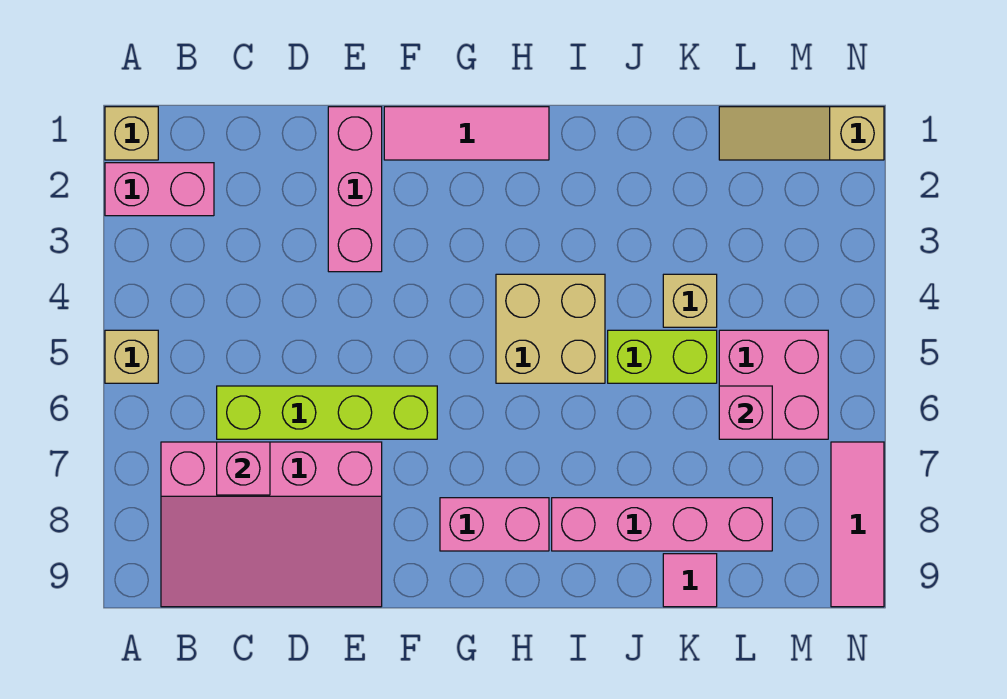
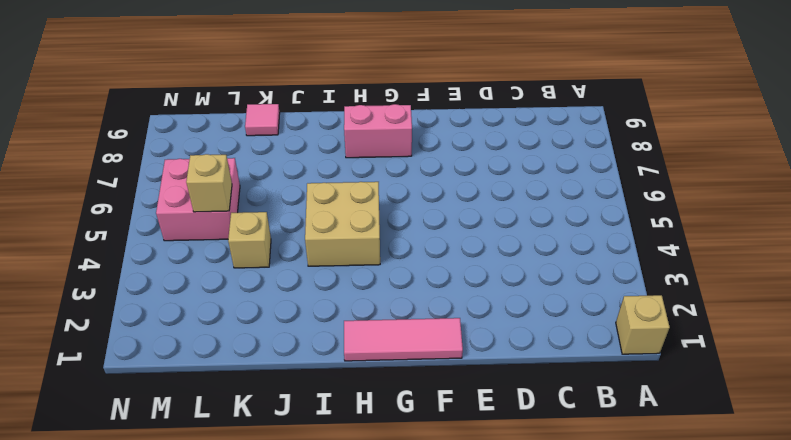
tan 1x1 brick [186,154,232,212] -> tan 1x1 brick moved to [105,330,158,383]
none -> pink 1x2 brick [105,163,214,216]
none -> pink 3x4 slope [161,442,382,607]
none -> lime 1x4 brick [217,386,437,439]

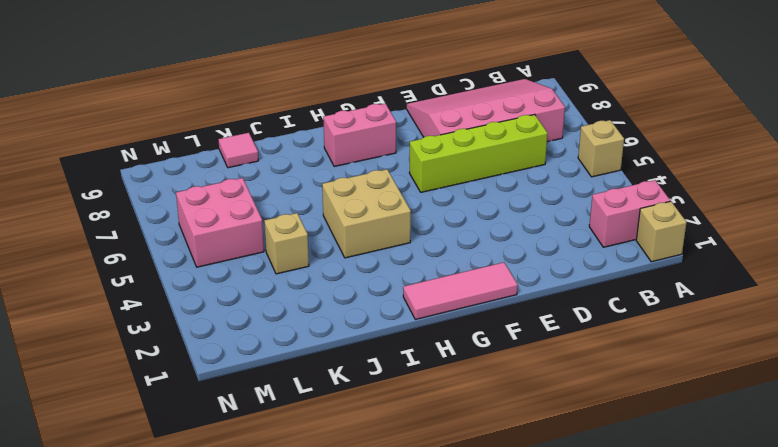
none -> pink 1x3 brick [328,107,382,272]
none -> pink 1x4 brick [552,498,772,551]
none -> lime 1x2 brick [608,330,717,383]

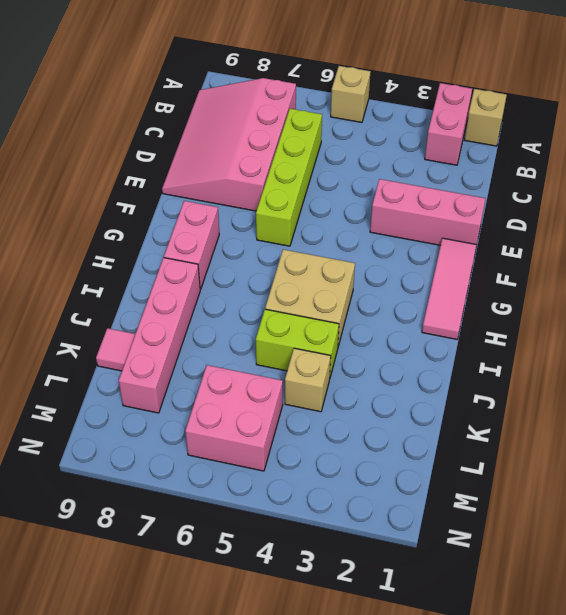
lime 1x2 brick [256,309,339,377] -> lime 1x2 brick turned to [608,330,717,383]
none -> tan 1x3 slope [719,107,884,160]
none -> pink 1x3 tile [831,442,884,607]
none -> pink 1x1 brick [217,442,270,495]

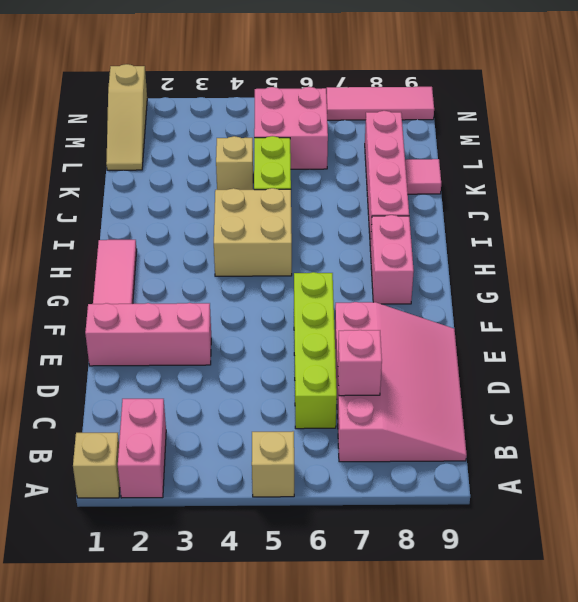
none -> pink 1x1 brick [719,386,772,439]

